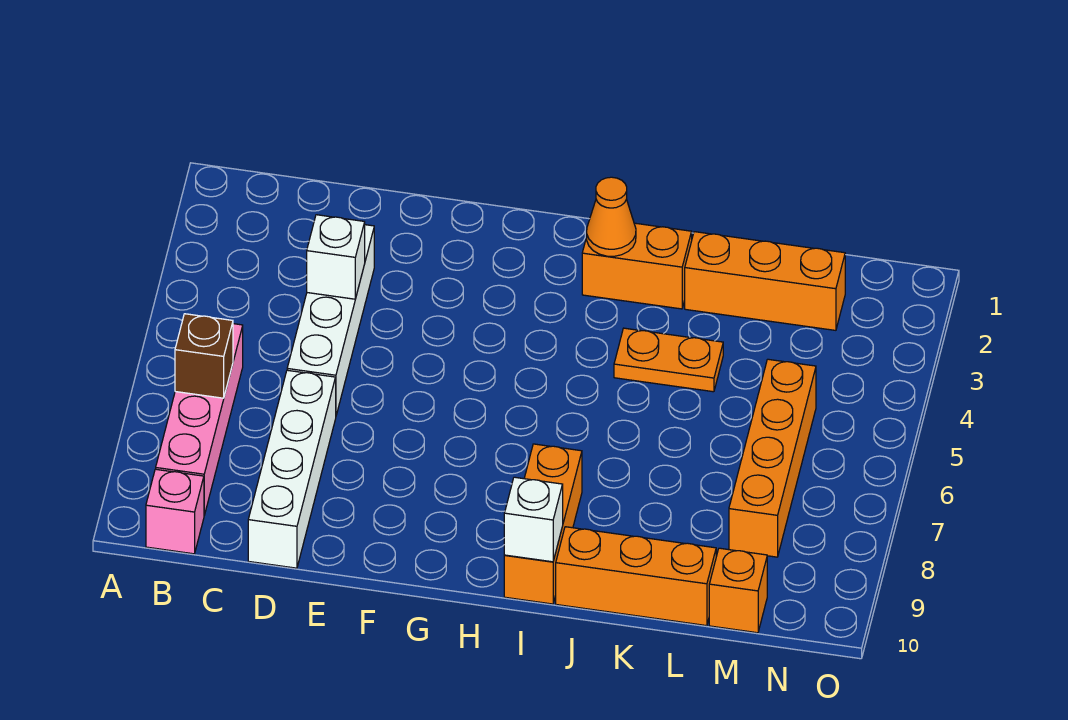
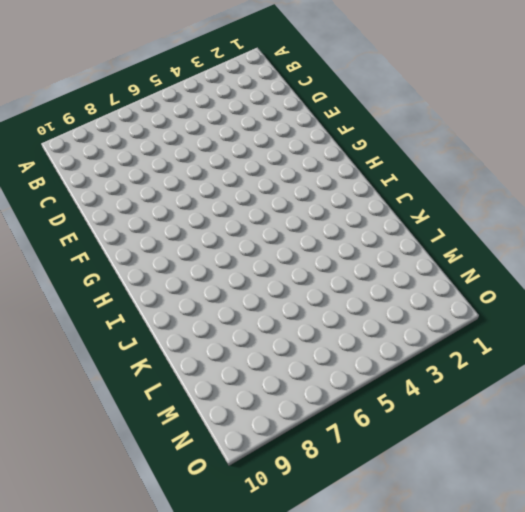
none -> pink 1x4 brick [156,324,243,515]
none -> pink 1x1 brick [146,469,204,554]
none -> white 1x4 brick [287,225,374,415]

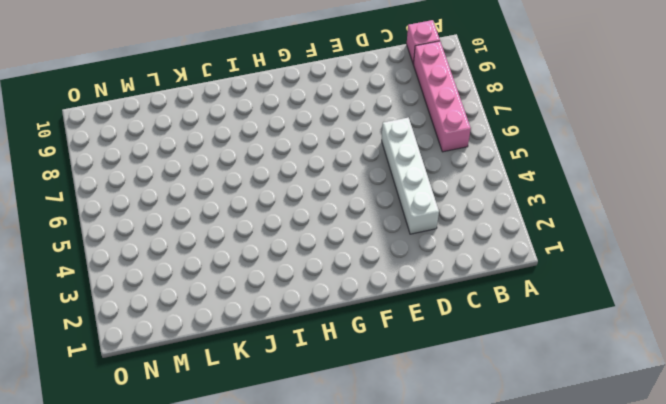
none -> white 1x4 brick [248,370,336,568]
none -> orange 1x2 brick [582,223,692,309]
none -> orange 1x3 brick [504,444,582,604]

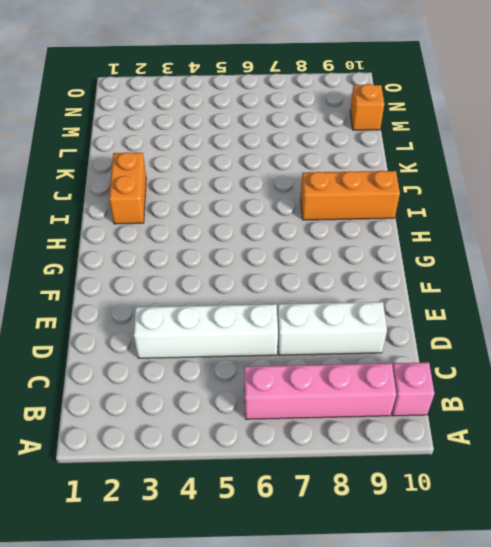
white 1x3 brick [277,302,387,355] -> white 1x4 brick [248,370,336,568]
none -> orange 1x2 plate [614,328,723,392]
none -> orange 1x3 brick [556,527,716,626]
none -> orange 1x3 brick [685,232,845,330]

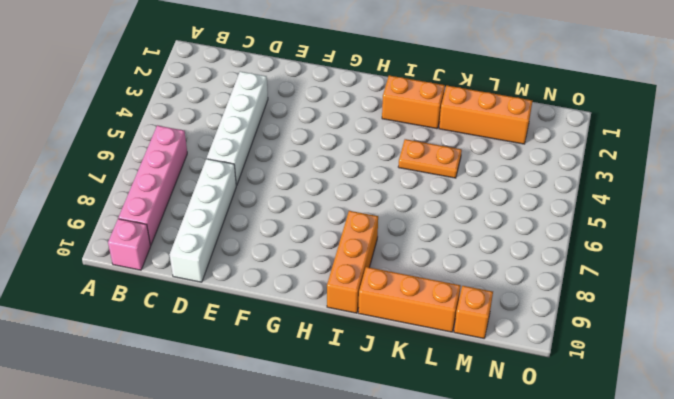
none -> orange 1x4 brick [729,359,816,557]
none -> brown 1x1 brick [175,314,233,398]
none -> white 1x1 brick [307,215,365,299]

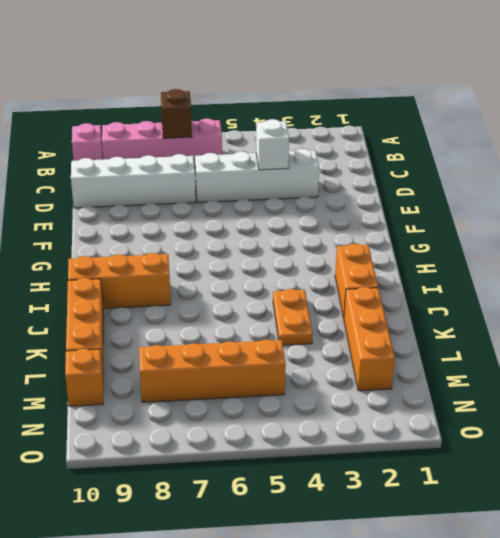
none -> orange 1x1 cone [587,177,636,256]
none -> white 1x1 brick [504,477,563,562]

